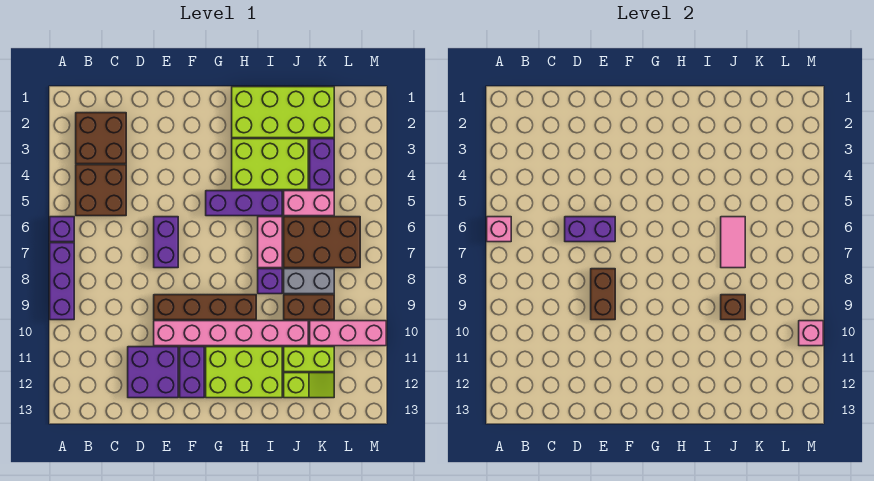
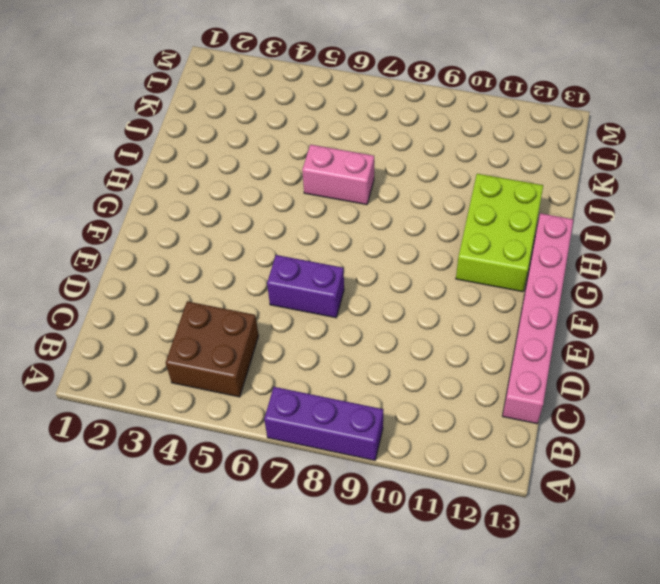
pink 1x6 brick [502,213,573,424] -> pink 1x6 brick moved to [154,321,308,346]
none -> purple 1x1 brick [50,217,74,242]
none -> brown 2x2 brick [76,113,126,164]
none -> purple 2x2 brick [128,347,178,398]

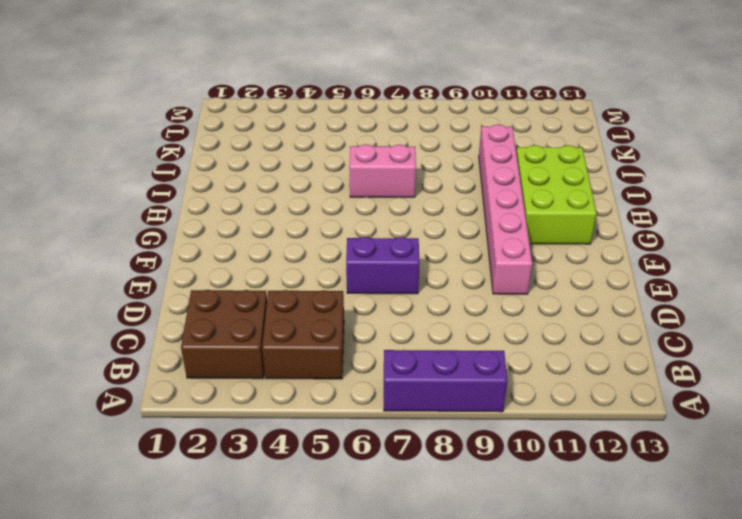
none -> purple 1x1 brick [50,217,74,242]
none -> purple 2x2 brick [128,347,178,398]
none -> brown 1x4 brick [154,295,256,320]

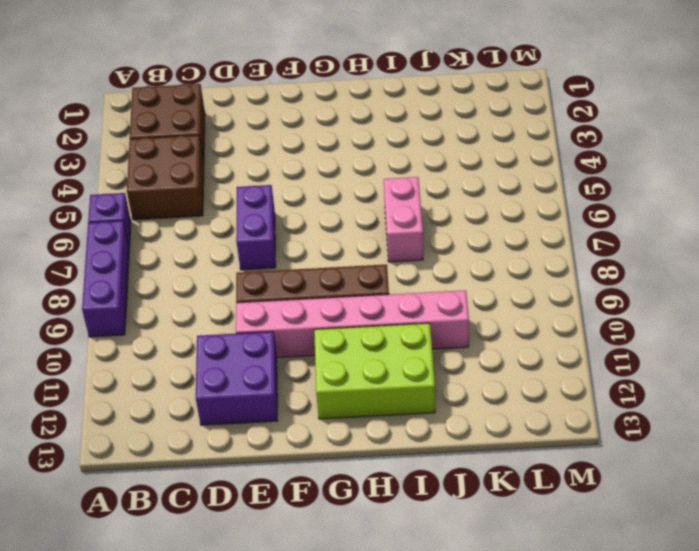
none -> purple 1x2 brick [180,347,204,398]
none -> purple 1x3 brick [206,191,282,216]
none -> lime 2x4 brick [232,87,334,138]

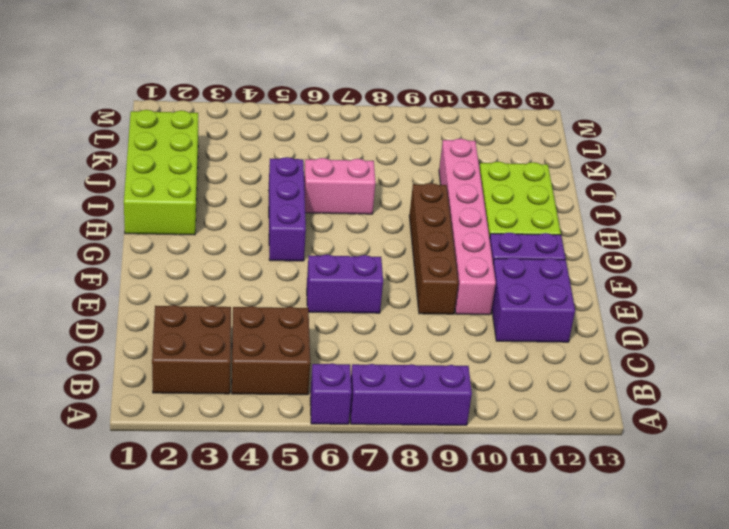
none -> lime 2x3 brick [232,139,308,190]
none -> purple 1x1 brick [258,269,282,294]
none -> pink 1x2 brick [284,191,334,216]

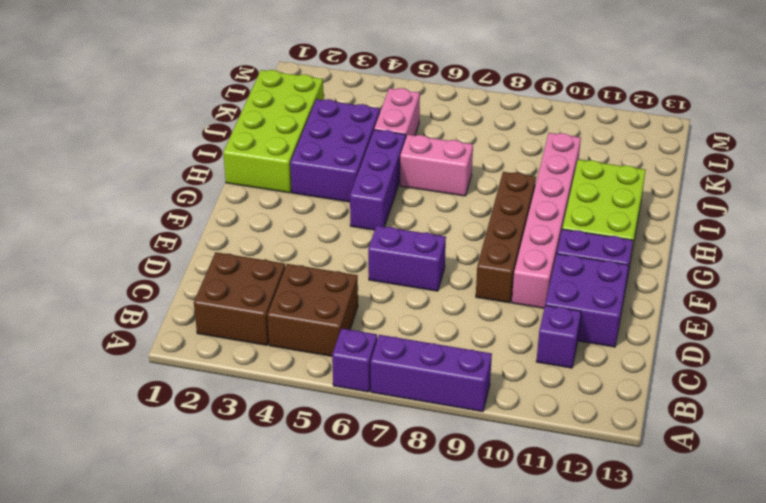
purple 1x1 brick [536,305,581,368] -> purple 1x1 brick moved to [258,269,282,294]
purple 2x3 brick [290,99,380,202] -> lime 2x3 brick [232,139,308,190]
none -> brown 2x3 brick [284,217,360,268]
none -> grey 1x2 brick [284,269,334,294]
none -> brown 1x2 brick [284,295,334,320]

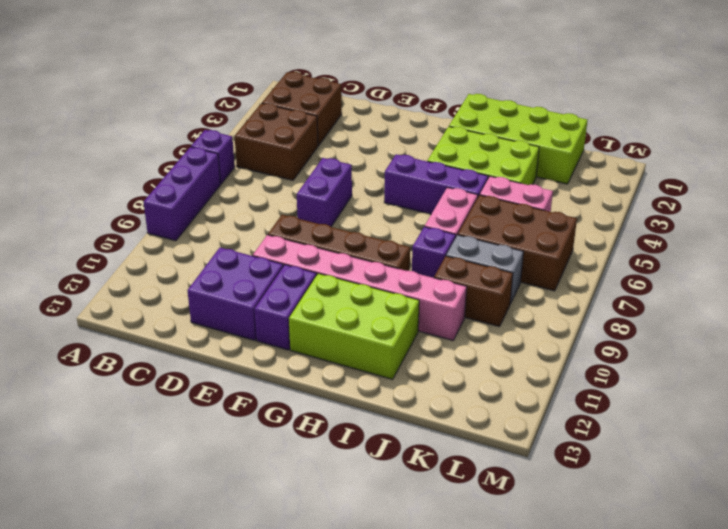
none -> lime 1x2 brick [284,347,334,372]
none -> lime 1x2 slope [284,373,334,398]
none -> purple 1x2 brick [310,139,334,190]

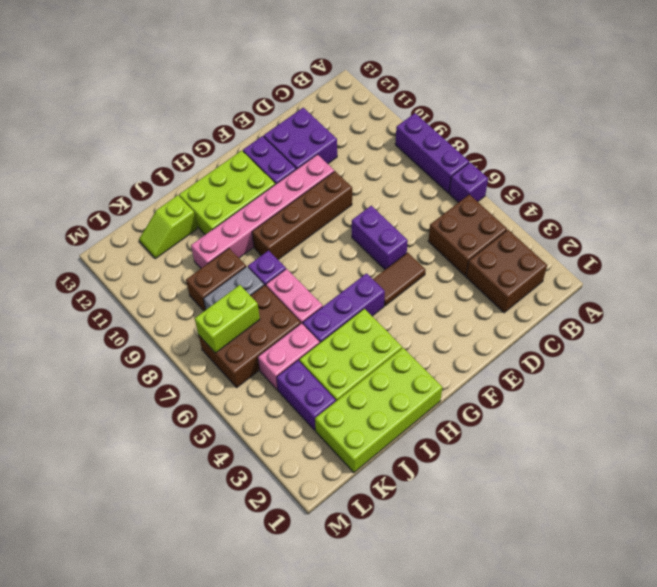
brown 1x2 tile [373,253,426,306] -> none
lime 1x2 brick [195,285,260,353] -> lime 1x2 brick moved to [284,347,334,372]
none -> pink 1x3 brick [310,321,386,346]
none -> pink 1x1 brick [487,217,511,242]
none -> purple 1x2 brick [565,217,615,242]

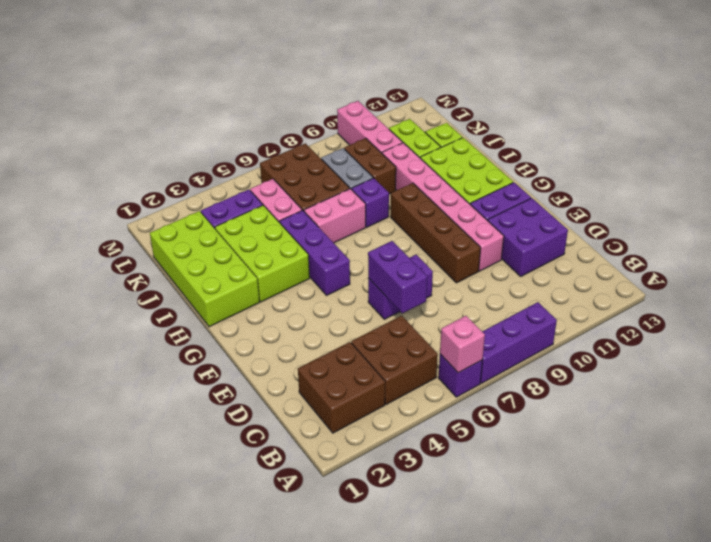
none -> brown 1x2 brick [591,269,615,320]
none -> pink 1x2 tile [721,217,745,268]
none -> brown 1x1 brick [721,295,745,320]

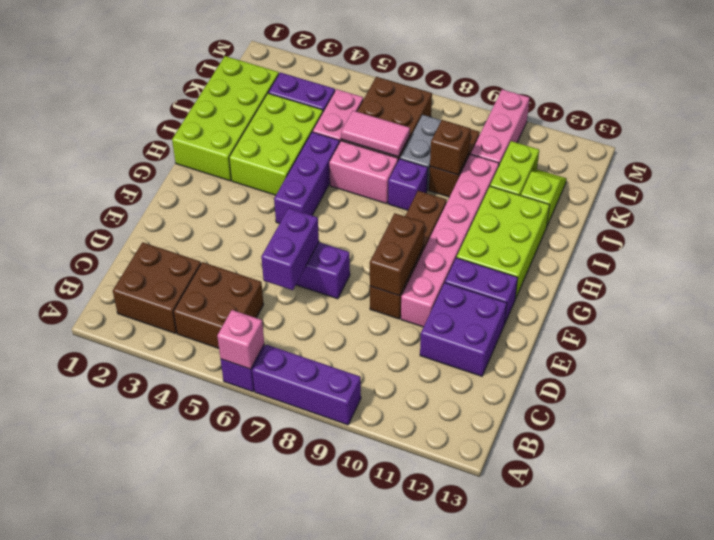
brown 1x2 brick [370,213,424,296] -> brown 1x2 brick turned to [591,269,615,320]
none -> pink 1x1 brick [799,321,823,346]

